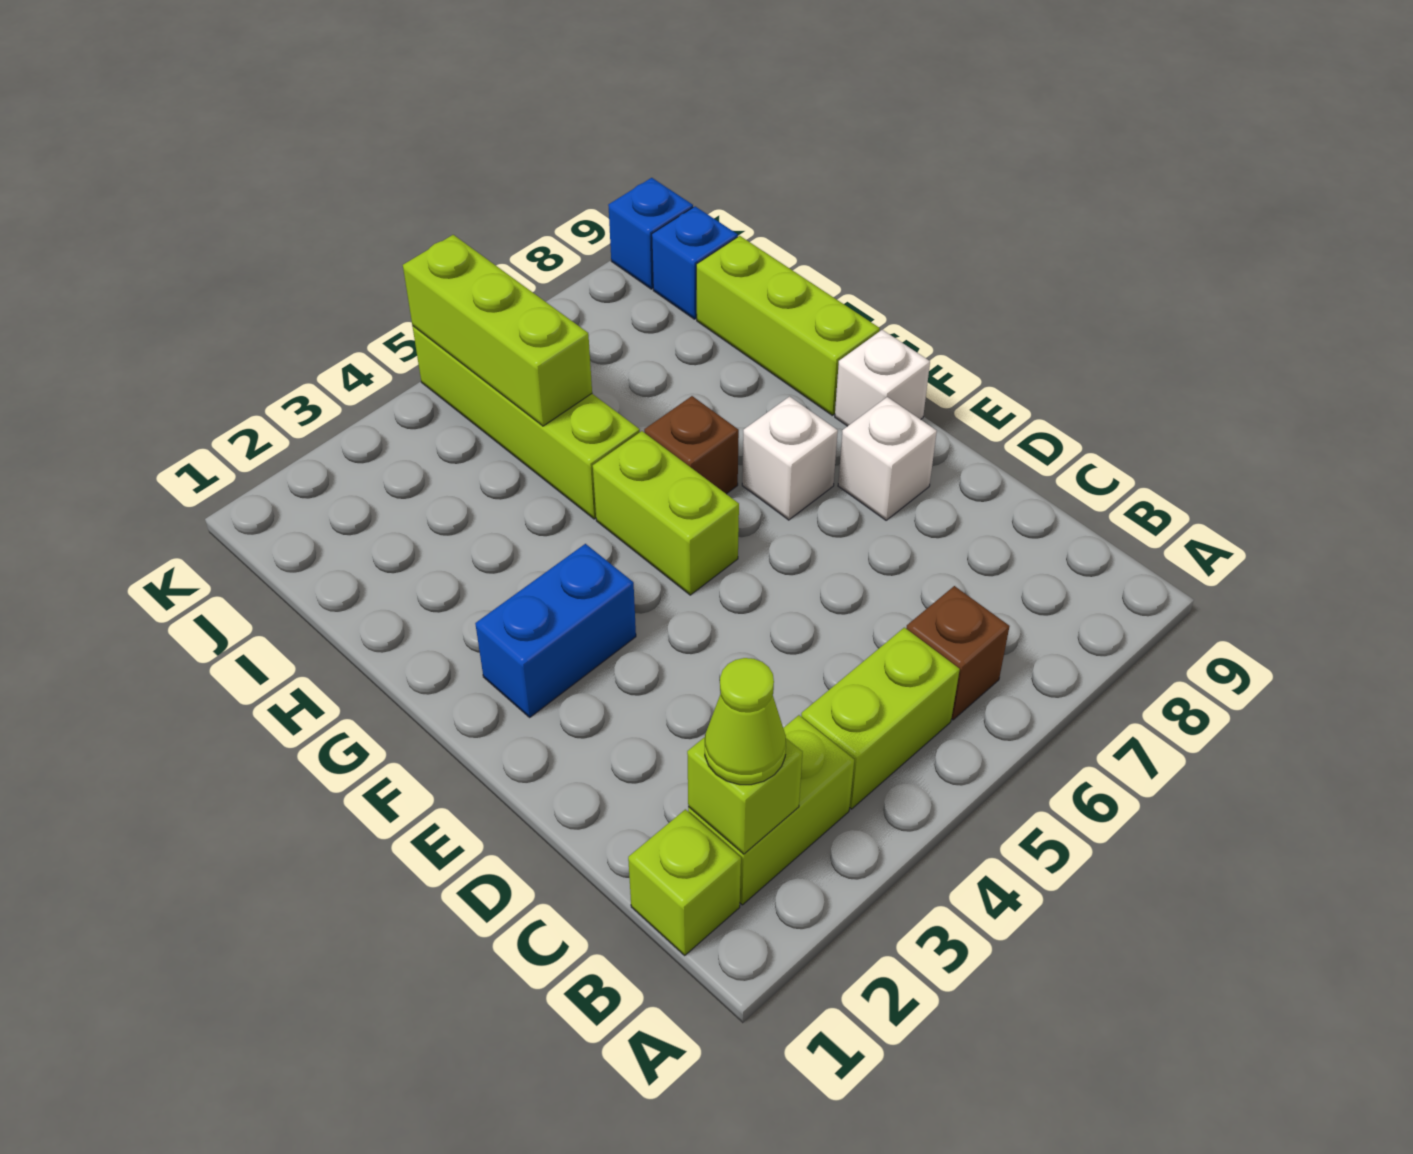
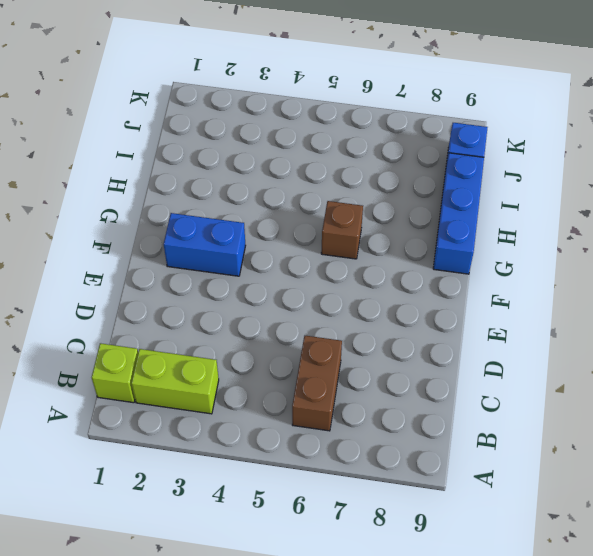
brown 1x2 brick [292,336,342,431] -> brown 1x1 brick [906,586,1010,720]
blue 1x3 brick [433,153,484,274] -> lime 1x3 brick [696,236,880,415]
none -> lime 1x2 brick [801,628,960,809]
none -> white 1x1 brick [838,397,937,520]
none -> lime 1x2 brick [593,431,739,595]

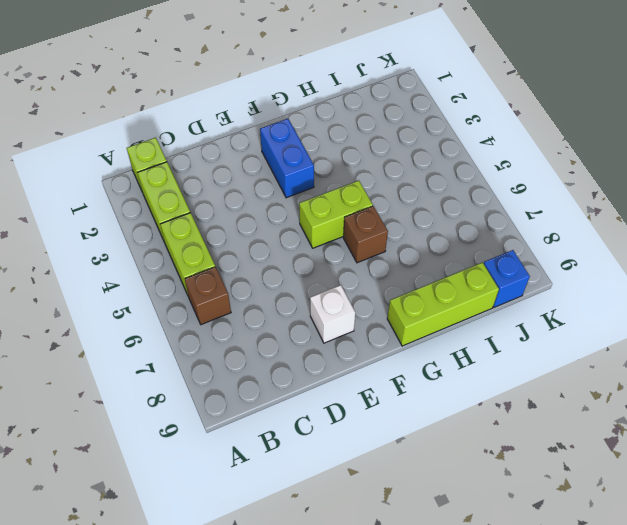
none -> white 1x1 brick [742,396,838,520]
none -> white 1x1 brick [835,330,930,426]
none -> lime 1x4 brick [412,326,640,519]

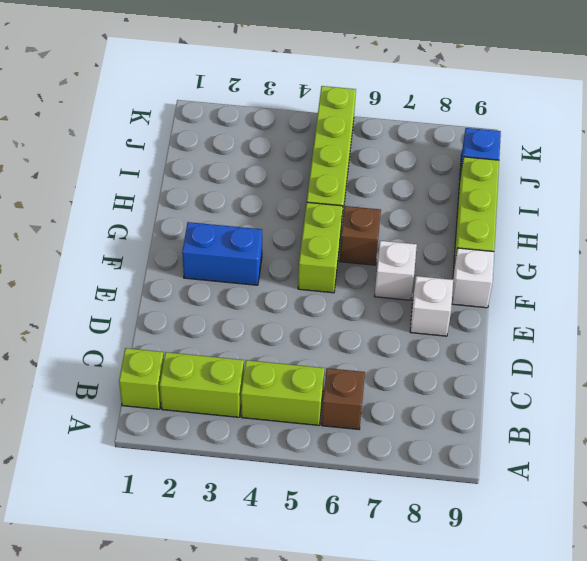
none -> blue 1x1 brick [608,178,693,289]
none -> lime 1x1 brick [687,737,803,854]
none -> lime 1x3 brick [403,235,592,426]

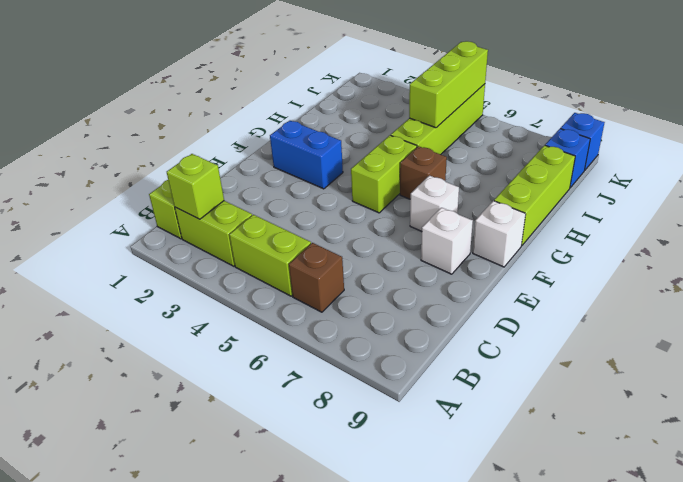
none -> lime 1x1 cone [705,658,786,785]

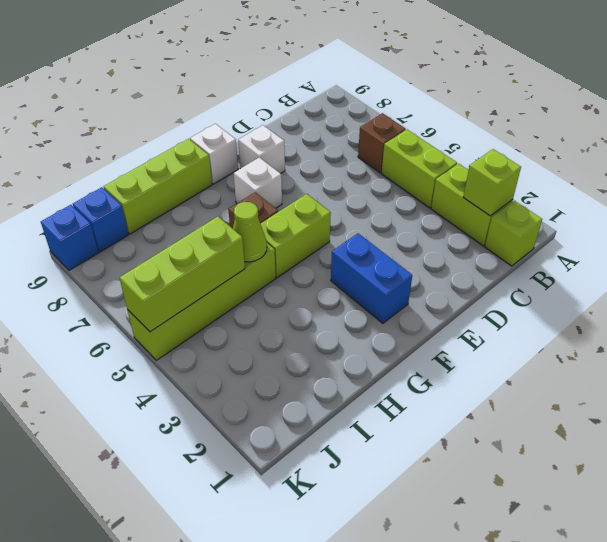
lime 1x1 cone [233,202,267,262] -> lime 1x1 cone moved to [705,658,786,785]

